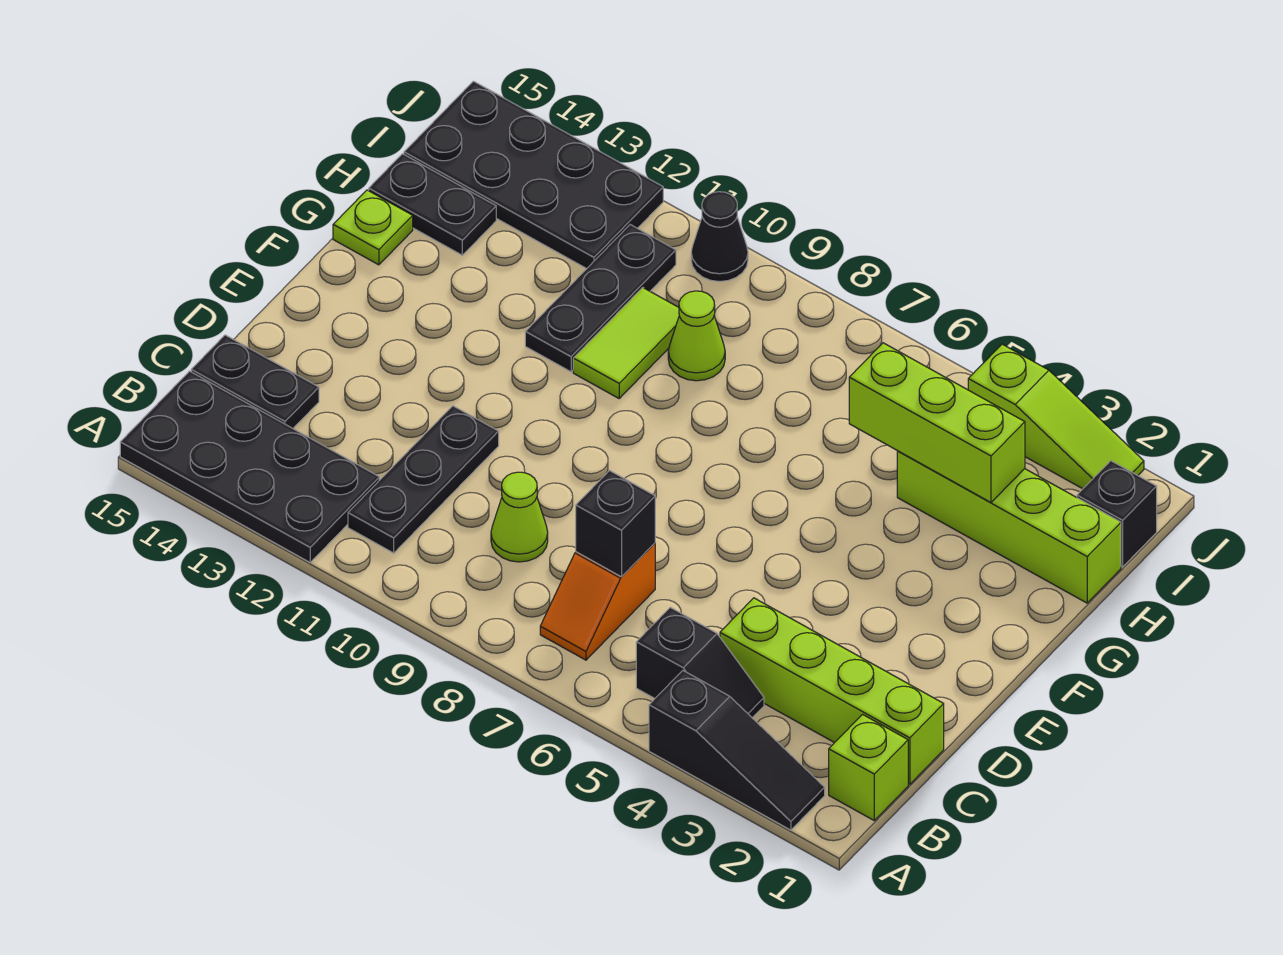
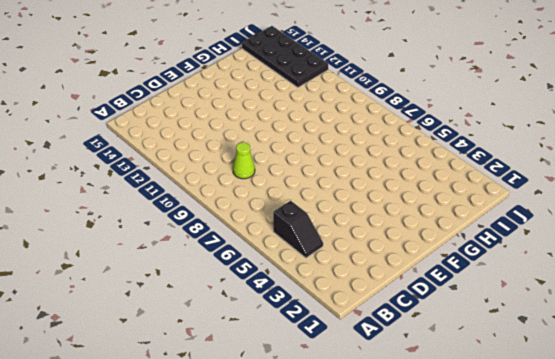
none -> black 1x3 slope [649,671,825,830]
none -> black 2x4 plate [120,371,379,562]
none -> lime 1x1 brick [829,715,908,820]

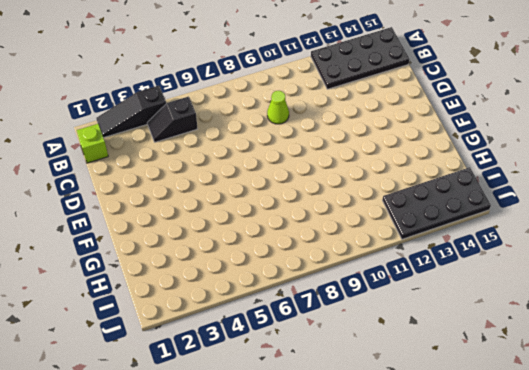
none -> orange 1x2 slope [540,543,655,660]
none -> black 1x3 plate [348,406,499,553]
none -> lime 1x4 brick [720,598,944,784]

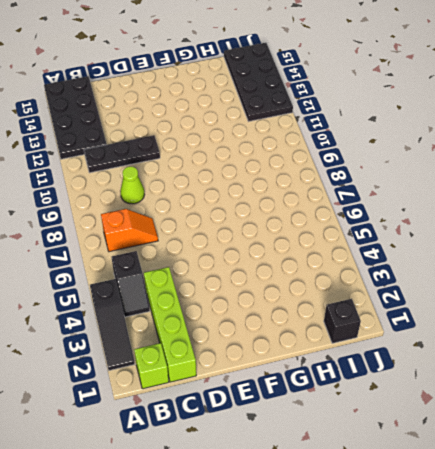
orange 1x2 slope [101,209,158,252] -> orange 1x2 slope turned to [540,543,655,660]
none -> black 1x2 plate [191,335,319,428]
none -> lime 1x2 tile [573,288,679,398]
none -> black 1x3 plate [525,225,676,372]

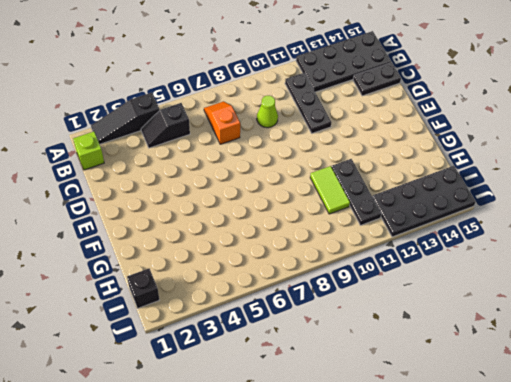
none -> lime 1x4 brick [720,598,944,784]
none -> lime 1x1 plate [333,190,413,265]
none -> lime 1x4 brick [897,451,1121,603]

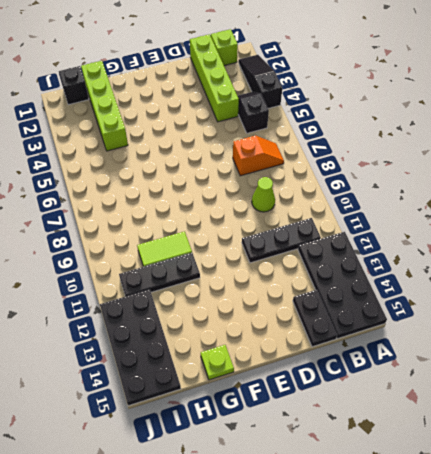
none -> lime 1x1 cone [668,291,725,381]
none -> black 1x2 plate [369,154,496,255]
none -> lime 1x3 slope [968,344,1144,489]

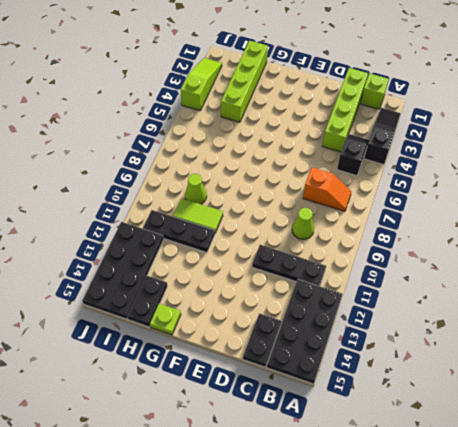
none -> black 1x1 brick [1077,461,1157,567]
none -> black 1x1 cone [691,192,748,281]
none -> black 1x1 brick [576,471,655,577]

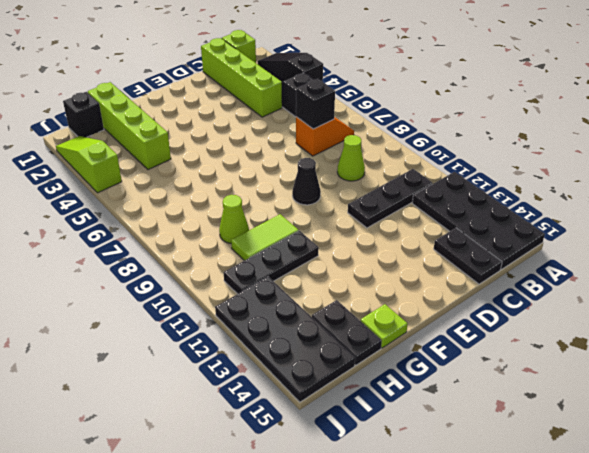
black 1x1 cone [292,158,321,205] -> black 1x1 cone moved to [691,192,748,281]
none -> lime 1x3 brick [849,343,1025,502]

